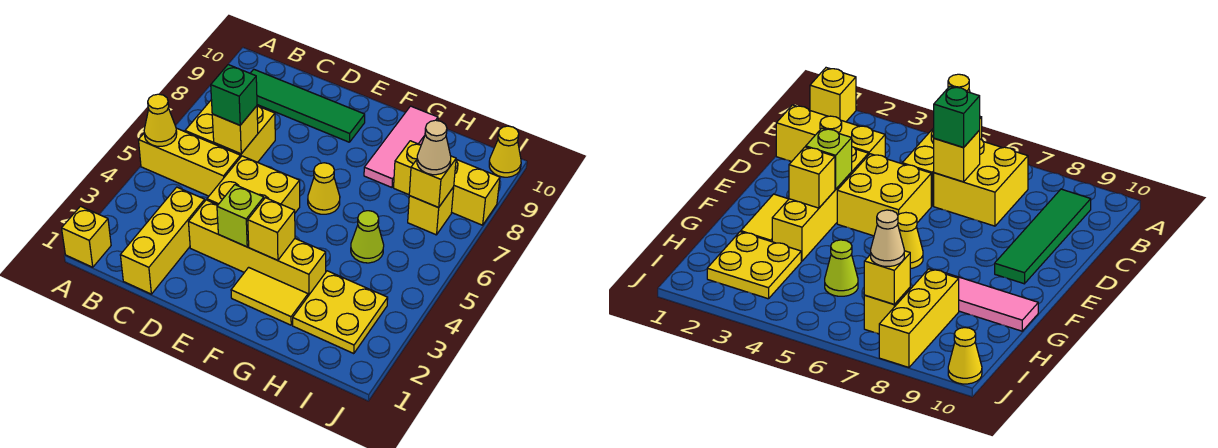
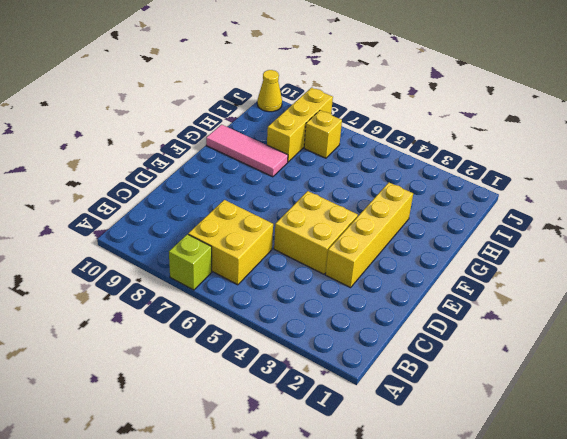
lime 1x1 brick [169,234,212,290] -> lime 1x1 brick moved to [217,185,264,247]
none -> yellow 1x1 brick [62,206,111,267]
none -> yellow 1x3 brick [139,128,241,196]
none -> green 1x4 tile [250,69,365,142]

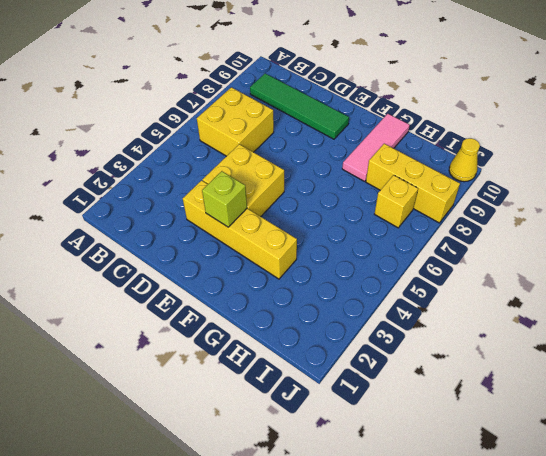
none -> yellow 1x1 brick [62,206,111,267]
none -> yellow 1x3 brick [139,128,241,196]
none -> yellow 1x3 brick [120,187,205,294]

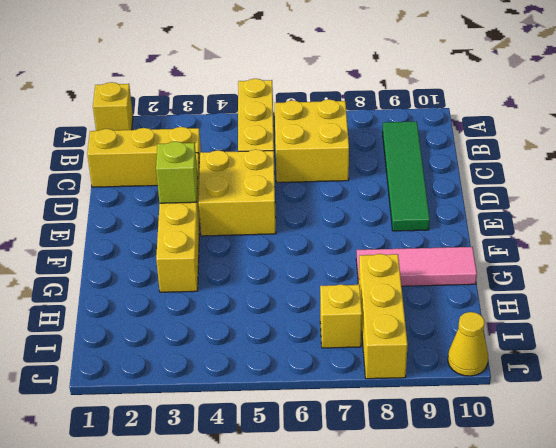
none -> yellow 1x2 tile [231,267,308,325]
none -> yellow 1x1 cone [308,163,340,214]
none -> yellow 2x2 plate [293,271,388,354]

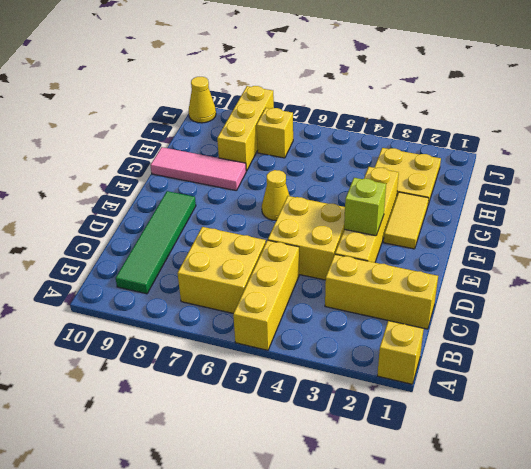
none -> lime 1x1 cone [351,211,384,263]
none -> yellow 1x1 cone [144,94,177,146]
none -> yellow 1x1 brick [212,106,258,154]

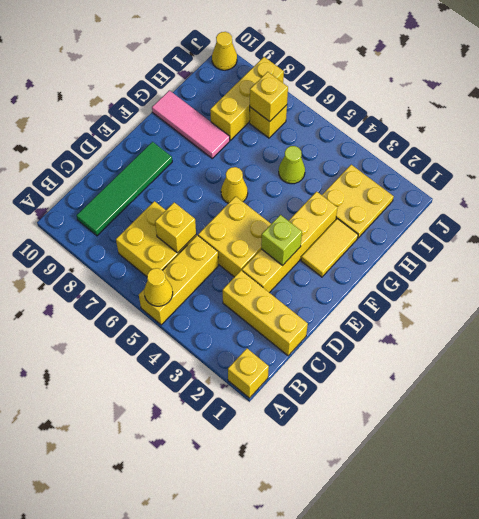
none -> yellow 1x1 brick [248,198,295,260]
none -> green 1x1 brick [211,65,257,125]
none -> tan 1x1 cone [417,120,451,175]

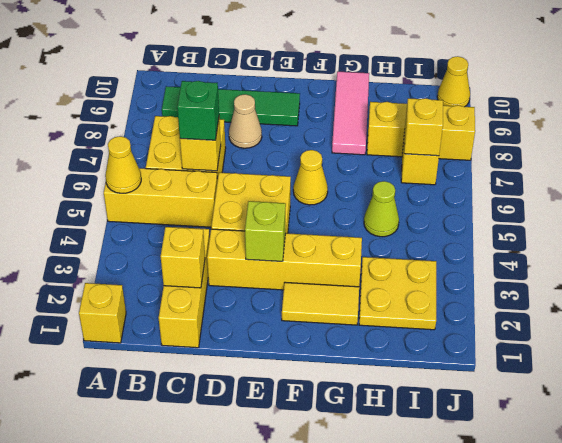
yellow 1x1 brick [161,227,205,288] -> yellow 1x1 brick moved to [248,198,295,260]
tan 1x1 cone [229,94,262,148] -> tan 1x1 cone moved to [417,120,451,175]

